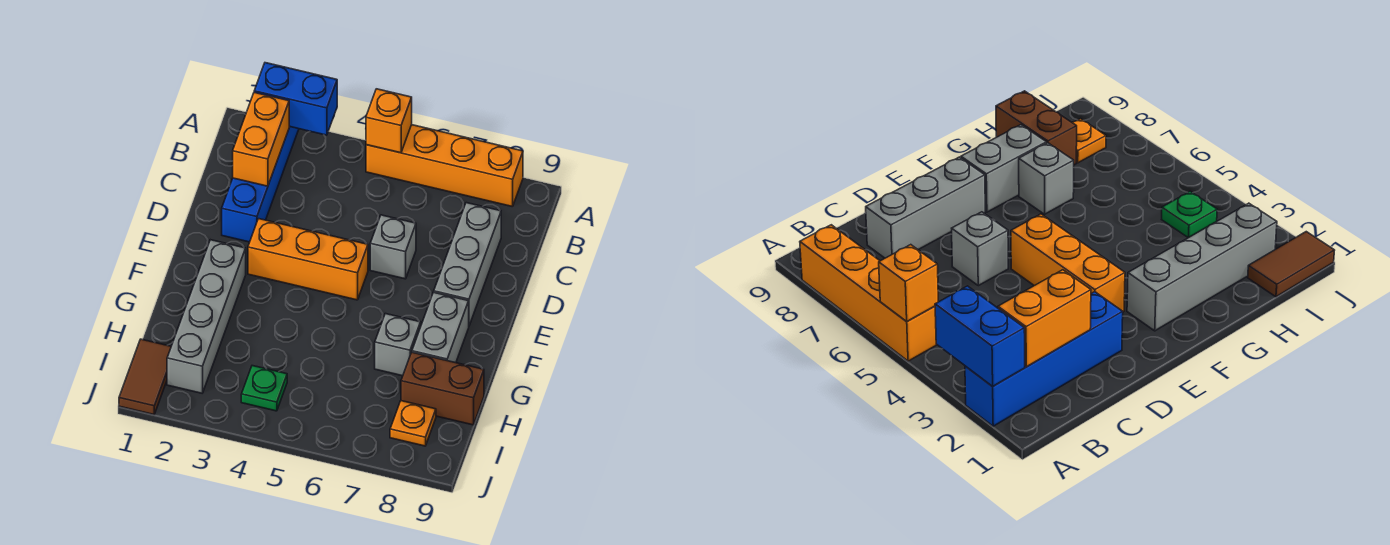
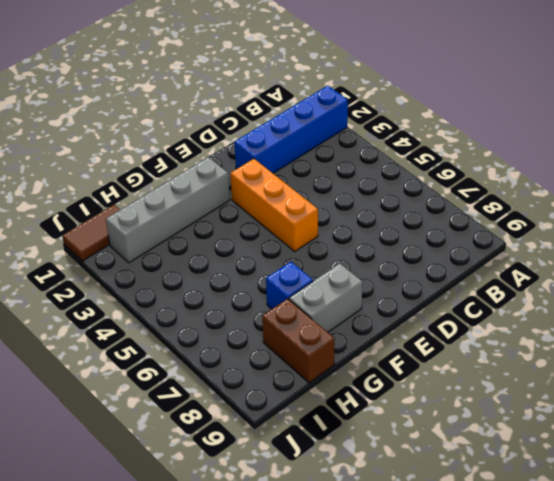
blue 1x1 brick [266,262,313,309] -> grey 1x1 brick [375,314,421,376]
none -> orange 1x4 brick [366,125,523,207]
none -> grey 1x3 brick [434,203,501,326]
none -> grey 1x1 brick [370,215,416,279]

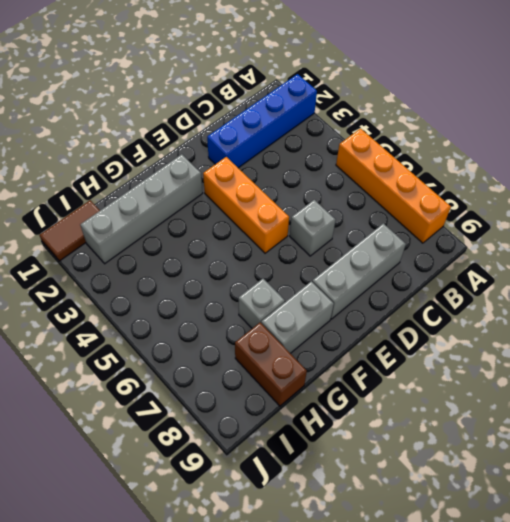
none -> green 1x1 plate [241,366,287,411]
none -> orange 1x1 plate [390,401,436,446]
none -> blue 1x2 brick [254,63,337,135]

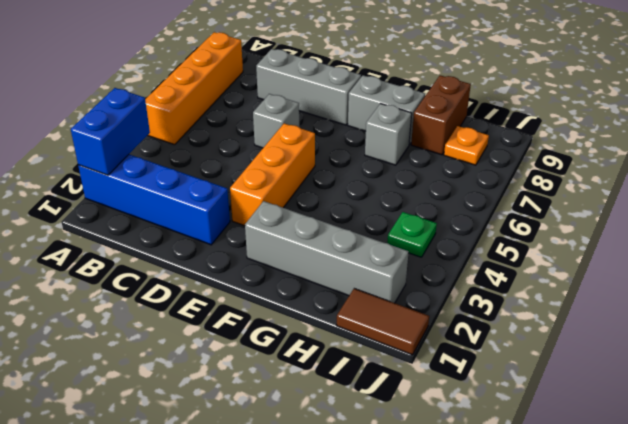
none -> orange 1x1 brick [366,89,412,153]
none -> orange 1x2 brick [233,93,289,186]

